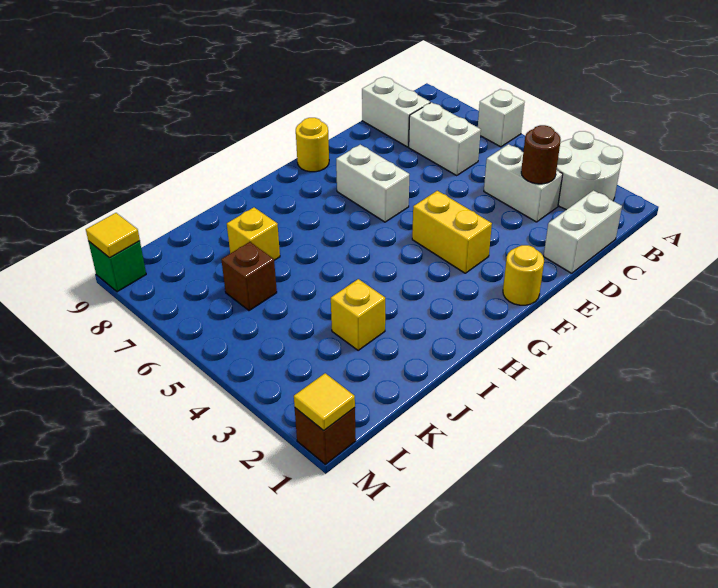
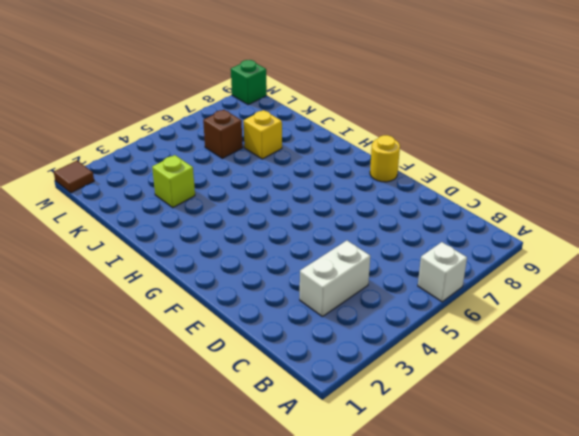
lime 1x1 brick [152,155,195,208] -> yellow 1x1 brick [331,279,385,350]
brown 1x1 tile [54,161,94,193] -> brown 1x1 brick [295,408,356,464]
none -> white 2x2 round brick [557,131,623,210]
none -> white 1x2 brick [544,190,622,273]
none -> white 1x2 brick [409,102,481,175]

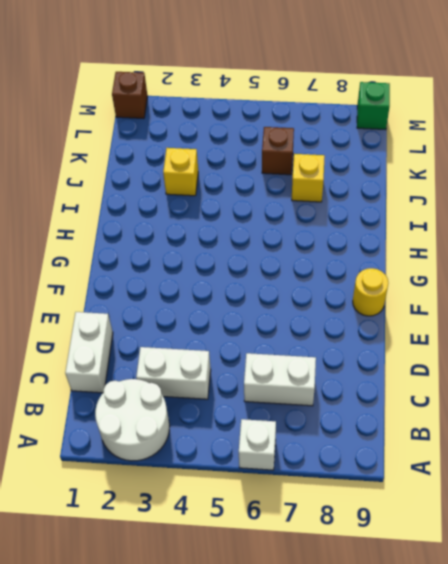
none -> white 1x2 brick [362,77,430,147]
none -> yellow 1x1 round brick [503,245,544,305]
none -> yellow 1x2 brick [412,191,492,273]

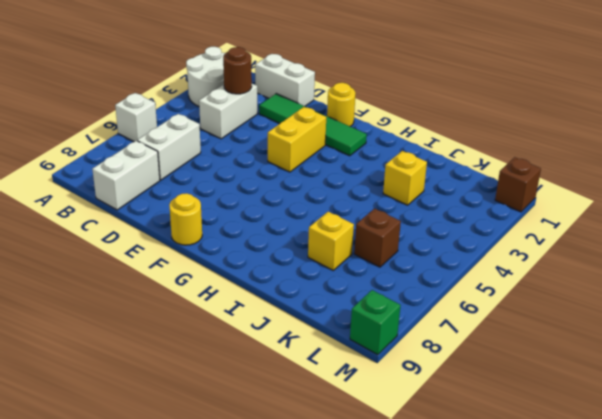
green 1x4 tile [259,94,367,156] -> none
none -> white 1x2 brick [336,145,409,222]
none -> yellow 1x1 tile [294,373,355,431]
none -> yellow 1x1 tile [86,213,140,258]

